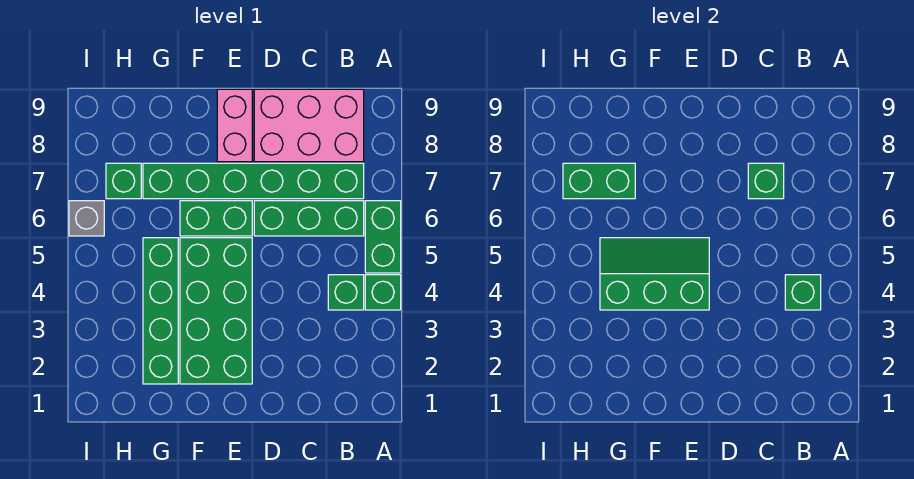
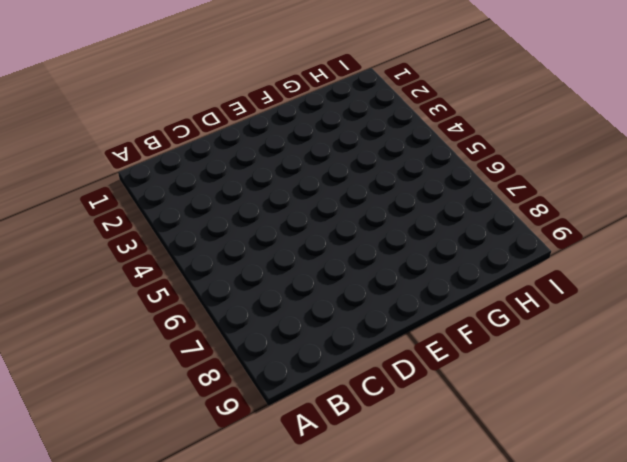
none -> green 1x1 brick [365,275,401,310]
none -> green 1x2 brick [365,201,401,273]
none -> green 1x1 brick [328,275,364,310]

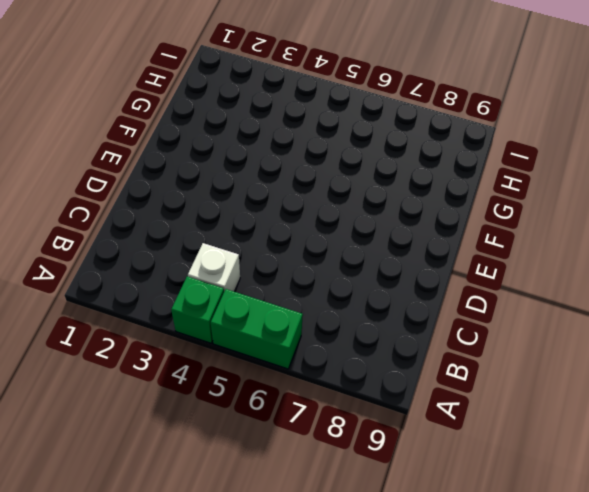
white 1x1 brick [188,243,240,292] -> green 1x1 brick [328,275,364,310]
none -> green 1x3 brick [254,201,364,236]
none -> green 1x6 brick [143,163,364,199]
none -> pink 2x3 brick [254,89,364,162]

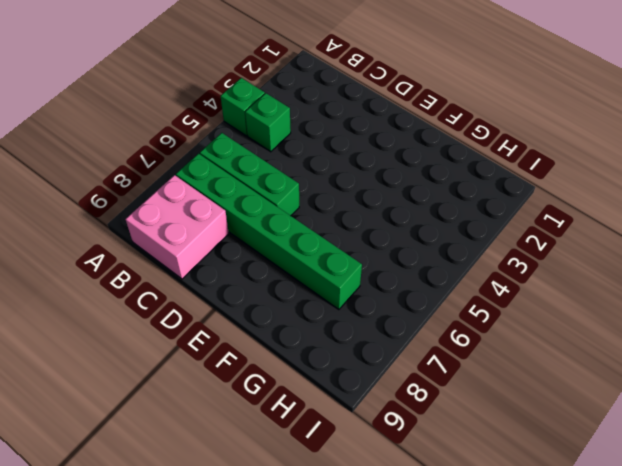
pink 2x2 brick [126,175,229,279] -> pink 2x3 brick [254,89,364,162]
none -> green 1x2 brick [365,201,401,273]
none -> green 2x4 brick [180,238,252,384]
none -> green 1x2 brick [180,201,252,236]

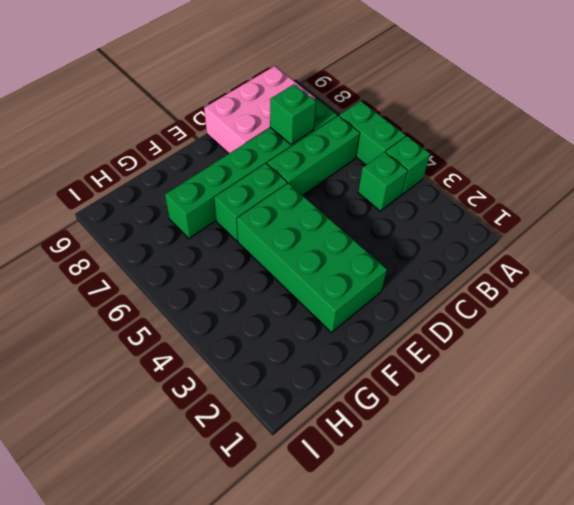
none -> pink 1x2 brick [217,89,252,162]
none -> green 1x4 brick [143,238,178,384]
none -> green 1x1 brick [106,163,141,199]

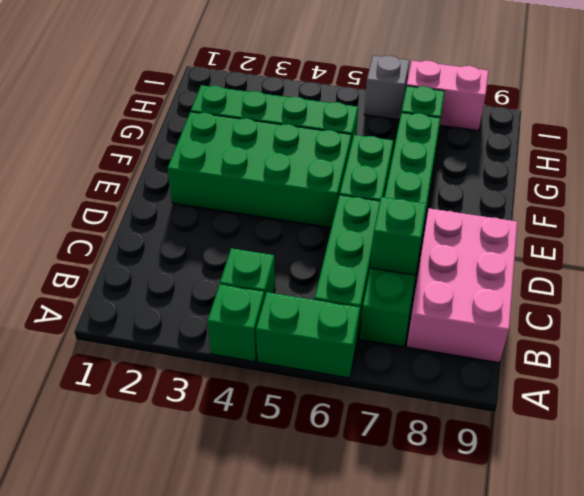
pink 1x2 brick [407,61,489,131] -> pink 1x2 brick moved to [217,89,252,162]
none -> green 1x1 brick [785,275,821,310]
none -> green 2x3 slope [600,238,709,310]
none -> green 1x2 brick [563,163,635,199]

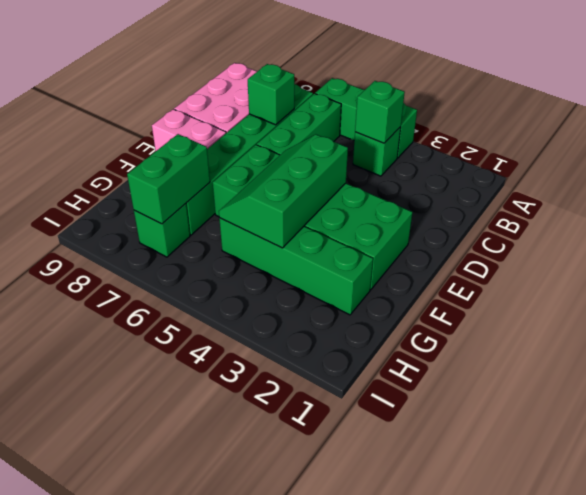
none -> grey 1x1 brick [69,201,104,236]

